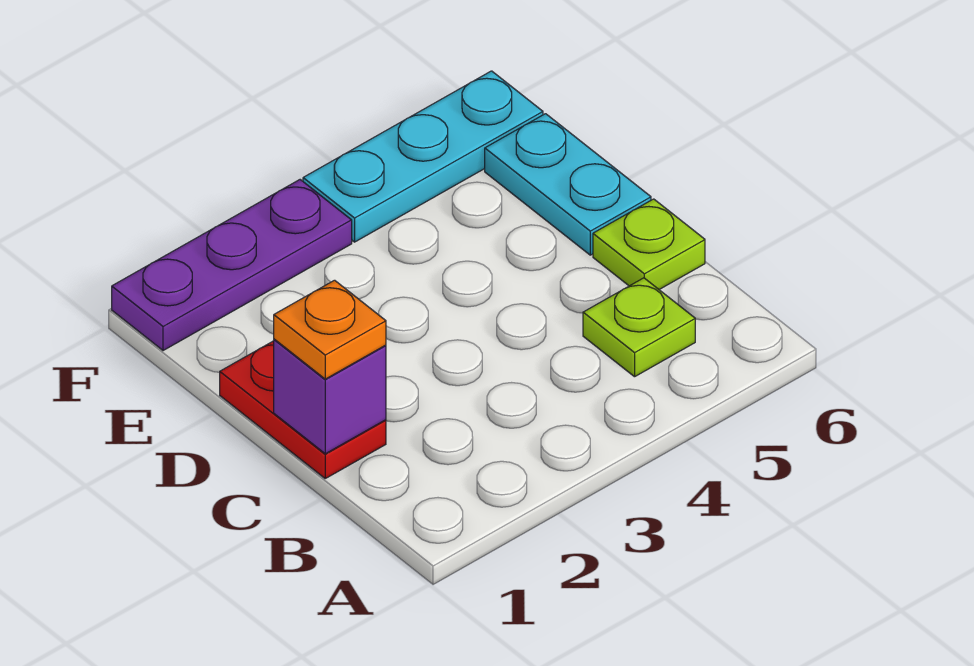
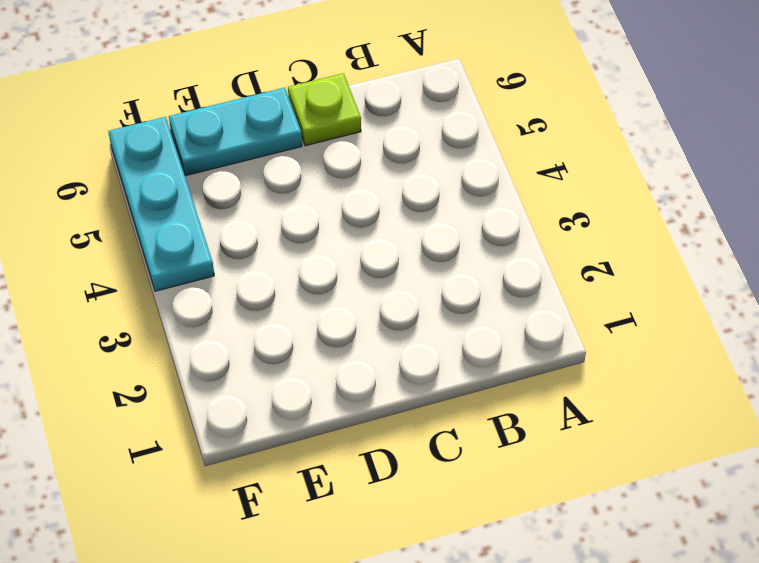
none -> lime 1x1 plate [583,278,695,377]
none -> red 1x2 plate [220,341,386,478]

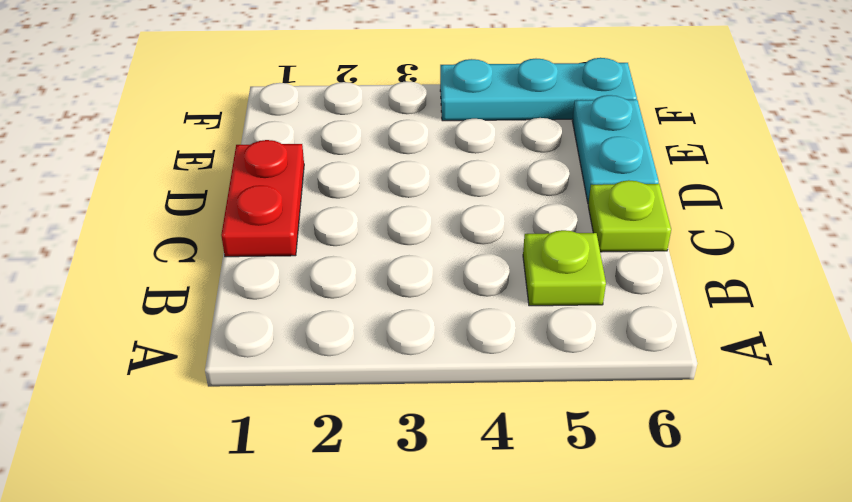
none -> purple 1x3 plate [112,180,352,351]
none -> purple 1x1 brick [274,339,386,454]

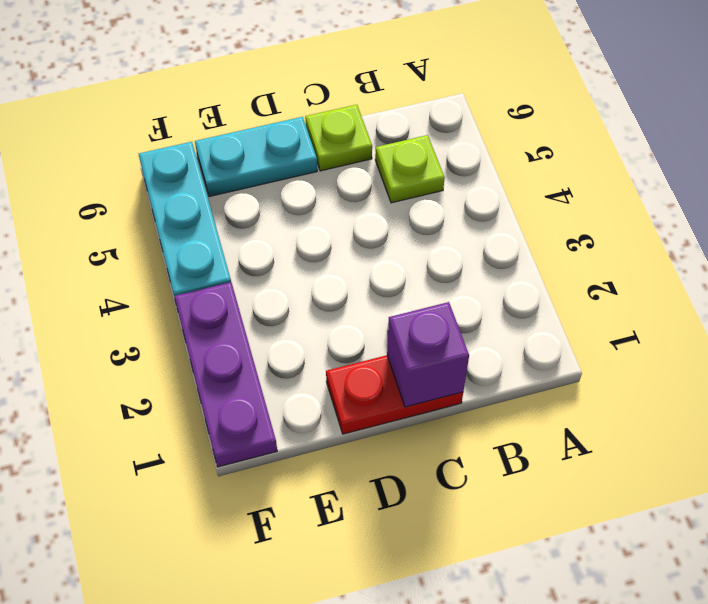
none -> orange 1x1 plate [274,280,386,379]

